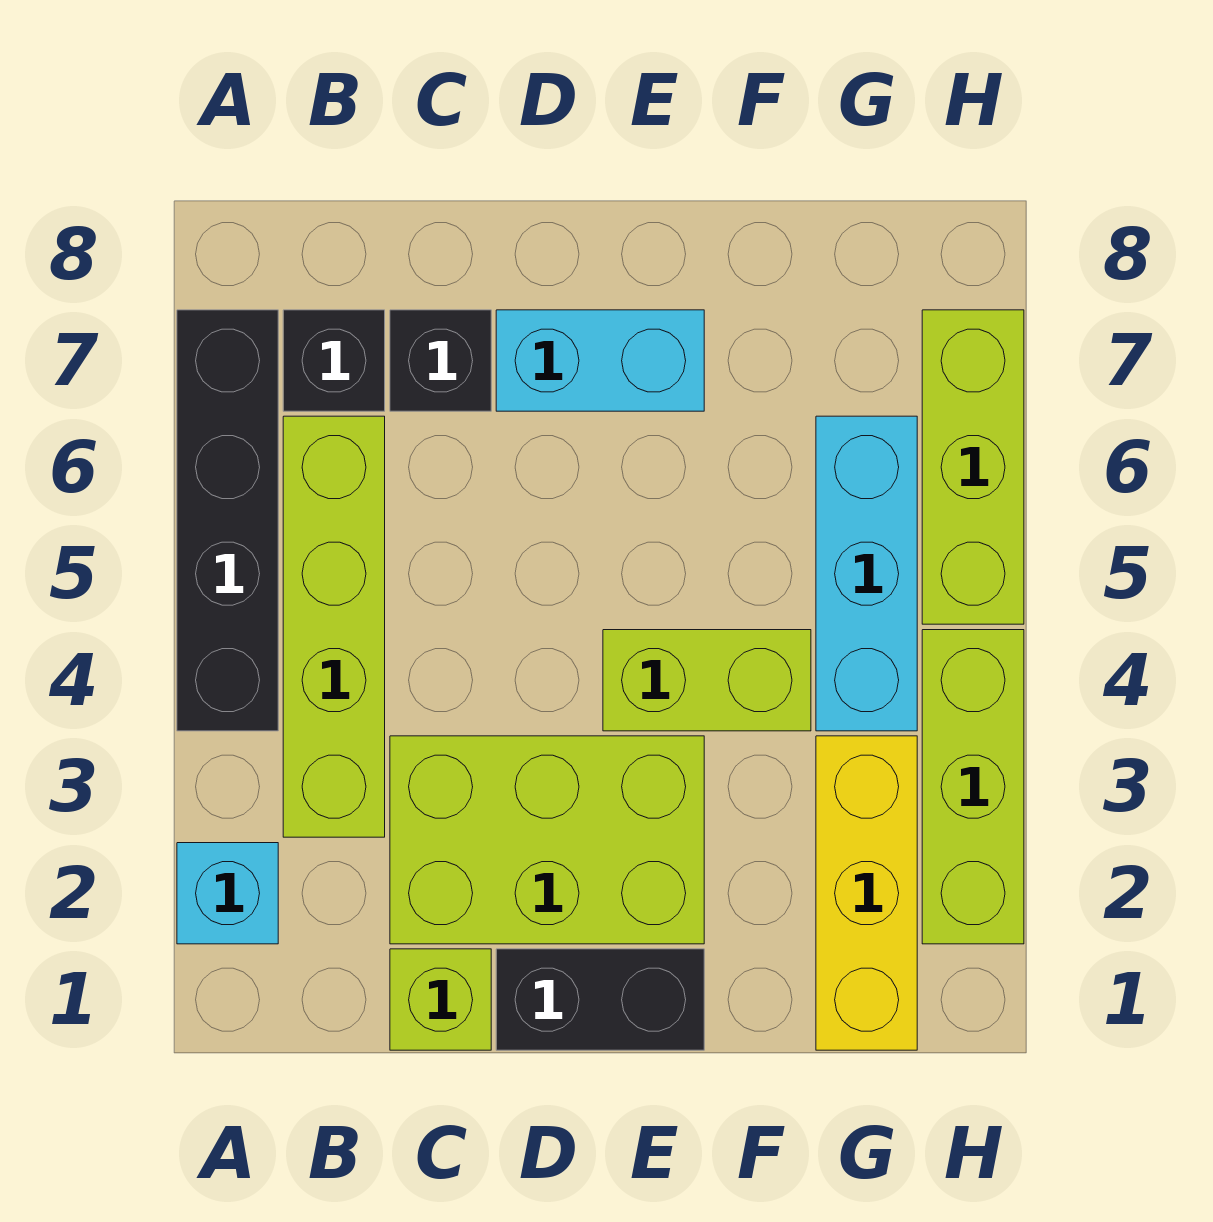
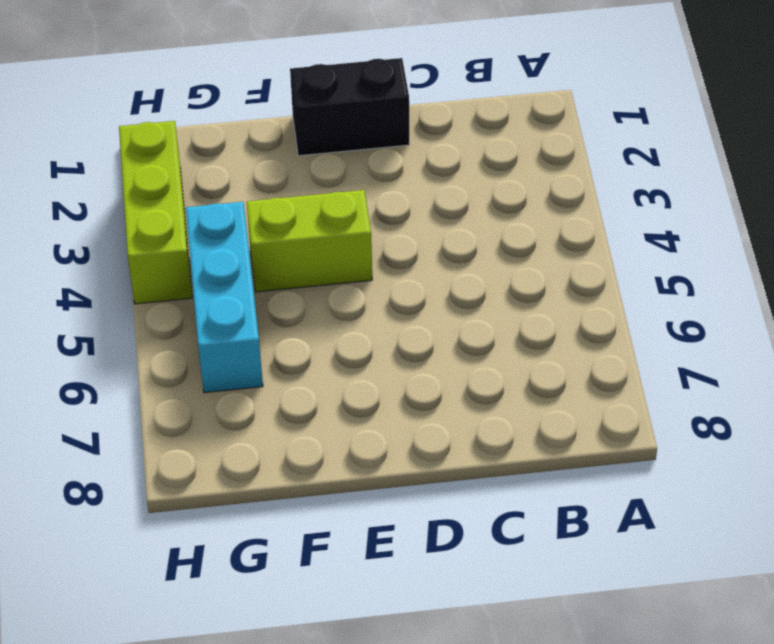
none -> cyan 1x1 brick [177,843,278,944]
none -> black 1x4 brick [177,310,278,731]
none -> lime 1x4 brick [283,416,385,837]

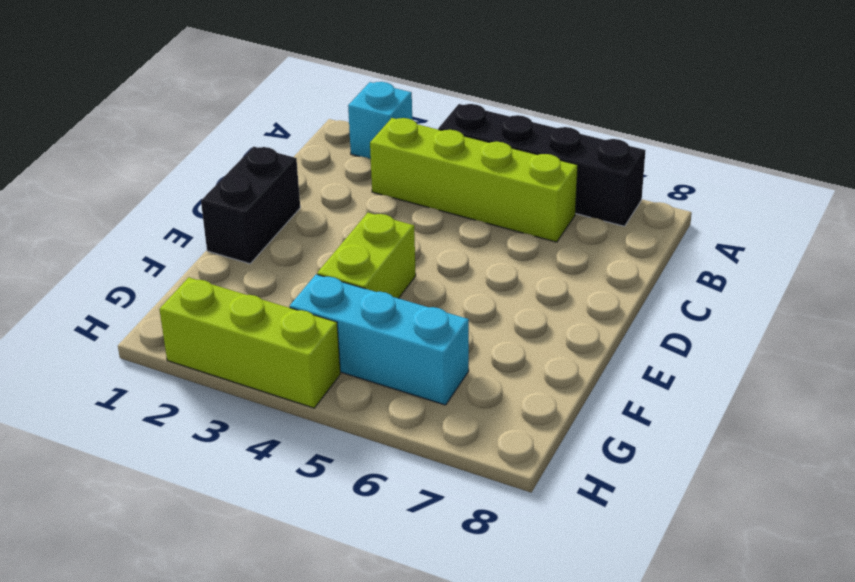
none -> black 1x1 brick [283,310,385,411]
none -> lime 1x1 brick [390,949,491,1050]
none -> lime 2x3 brick [390,736,704,944]

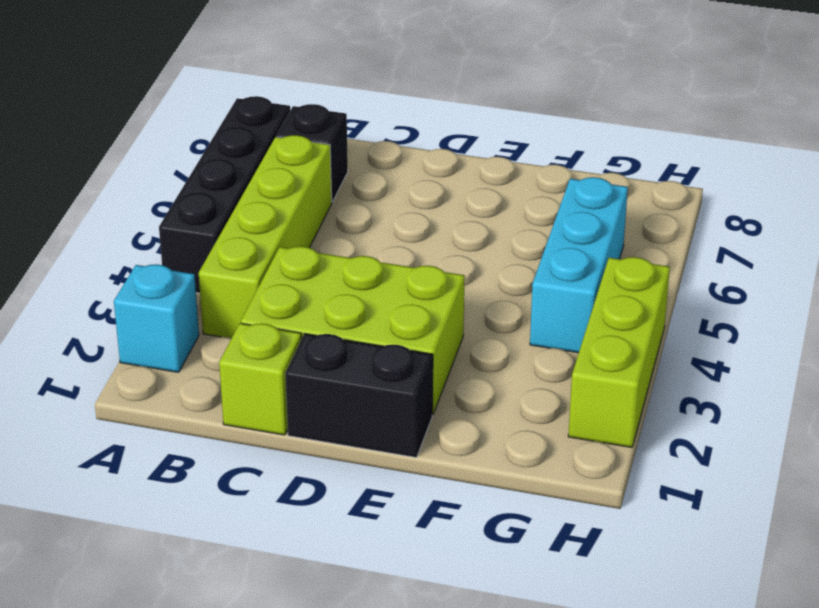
none -> black 1x1 brick [390,310,491,411]
none -> cyan 1x2 brick [496,310,704,411]
none -> lime 1x2 brick [603,630,811,731]

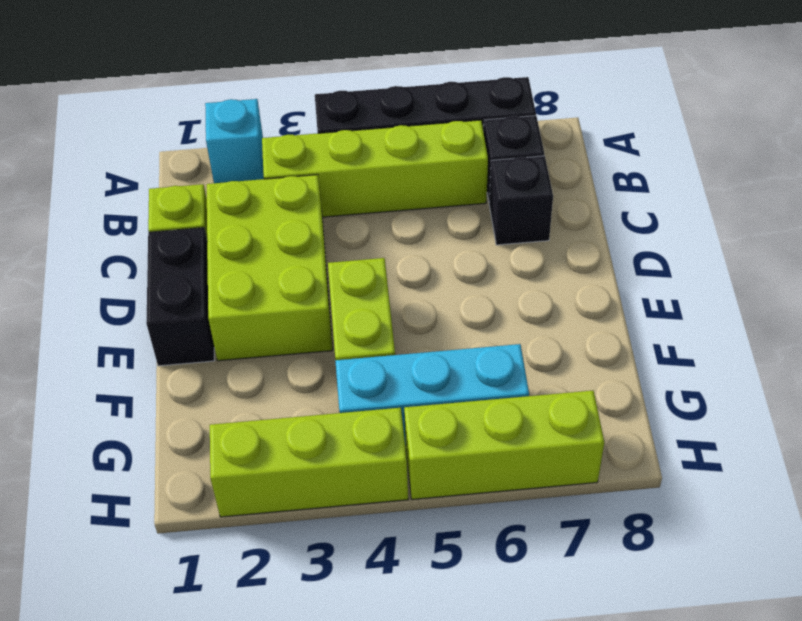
none -> cyan 1x2 brick [496,310,704,411]
none -> yellow 1x3 brick [816,736,917,1050]

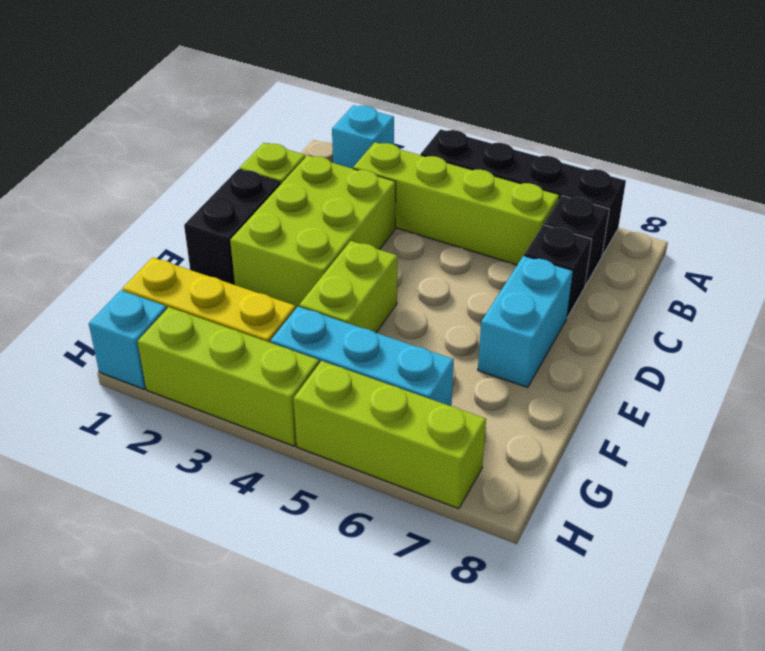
cyan 1x1 brick [89,290,167,389] -> none

